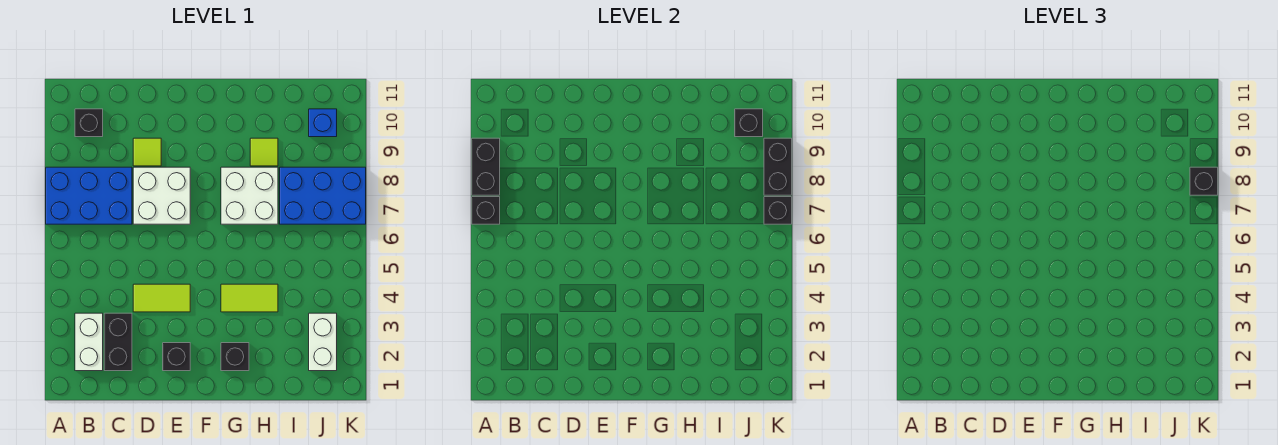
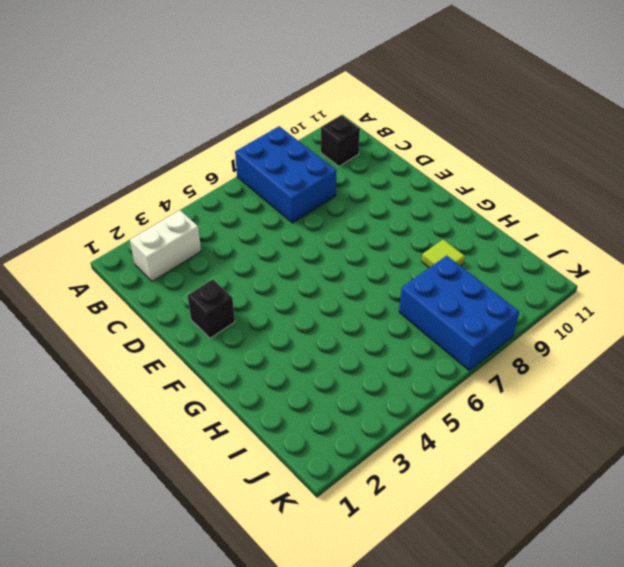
none -> black 1x2 brick [104,313,132,371]
none -> lime 1x2 tile [133,284,190,312]
none -> white 2x2 brick [133,167,190,224]

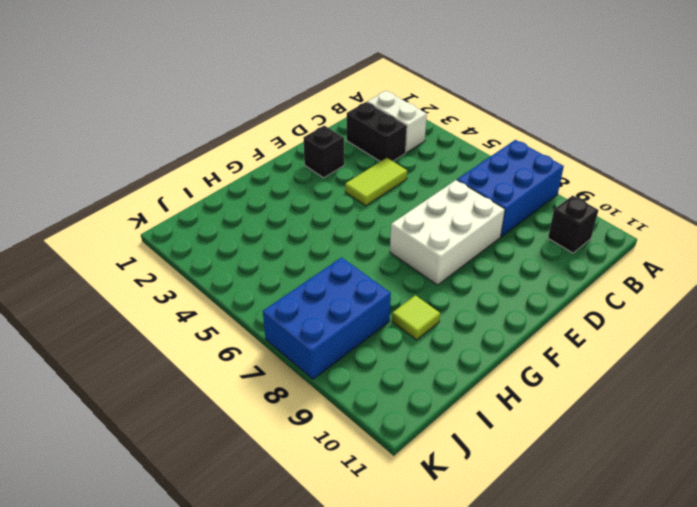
white 2x3 brick [390,180,505,285] -> white 2x2 brick [133,167,190,224]
none -> lime 1x1 tile [133,138,161,166]
none -> black 1x1 brick [221,343,249,371]
none -> lime 1x2 tile [221,284,278,312]

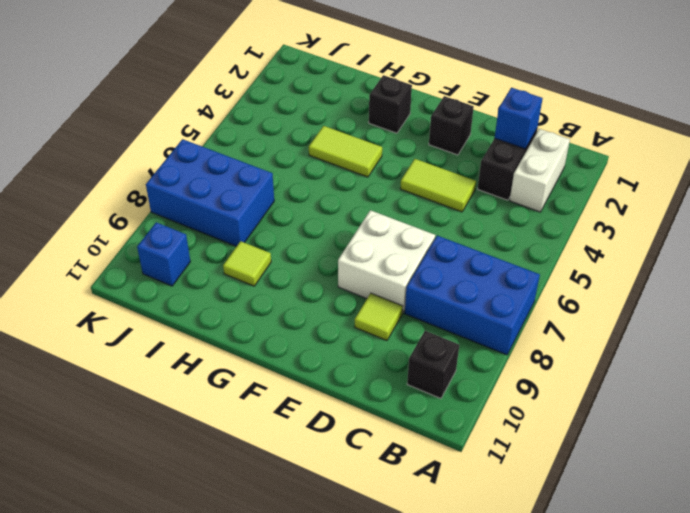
blue 1x1 brick [495,88,543,149] -> none
none -> white 2x2 brick [221,167,278,224]
none -> white 1x2 brick [309,313,337,371]
none -> black 1x1 brick [472,197,500,224]

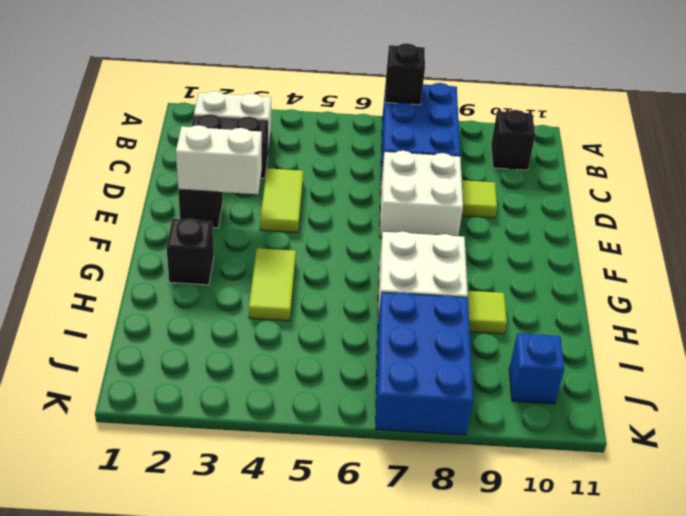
white 1x2 brick [176,125,262,194] -> white 1x2 brick moved to [309,313,337,371]
none -> black 1x2 brick [472,138,500,195]
none -> black 1x1 brick [735,109,763,137]
none -> black 1x1 brick [764,197,792,224]

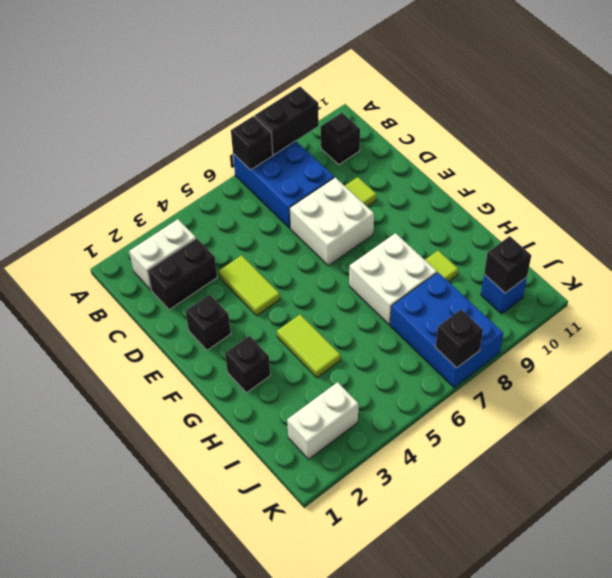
none -> black 1x2 brick [764,138,792,195]
none -> black 1x1 brick [1190,167,1218,195]

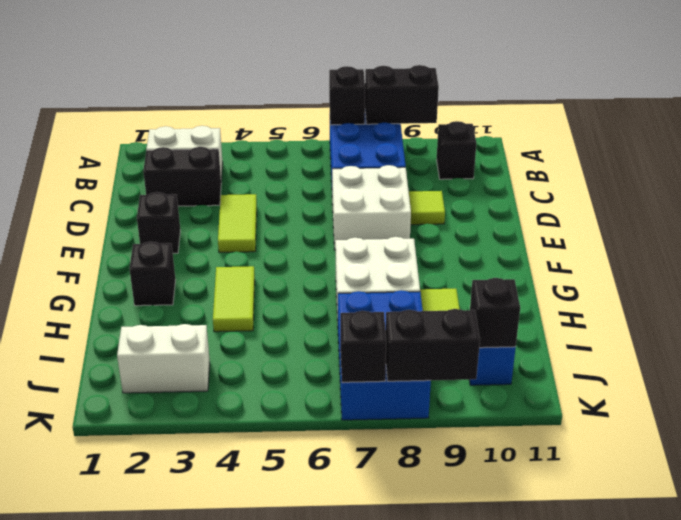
none -> black 1x1 brick [1190,167,1218,195]

